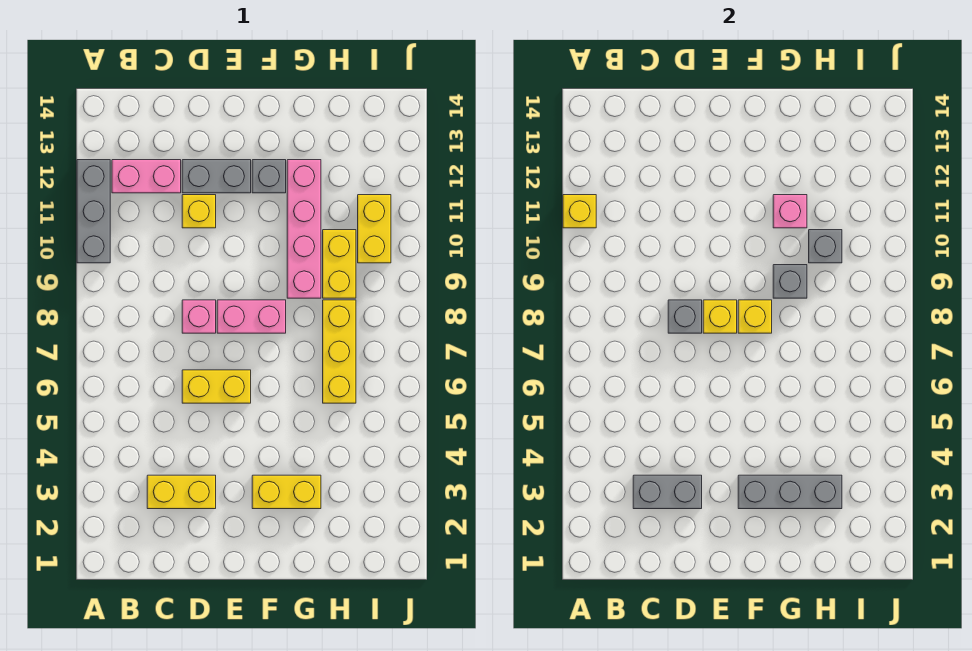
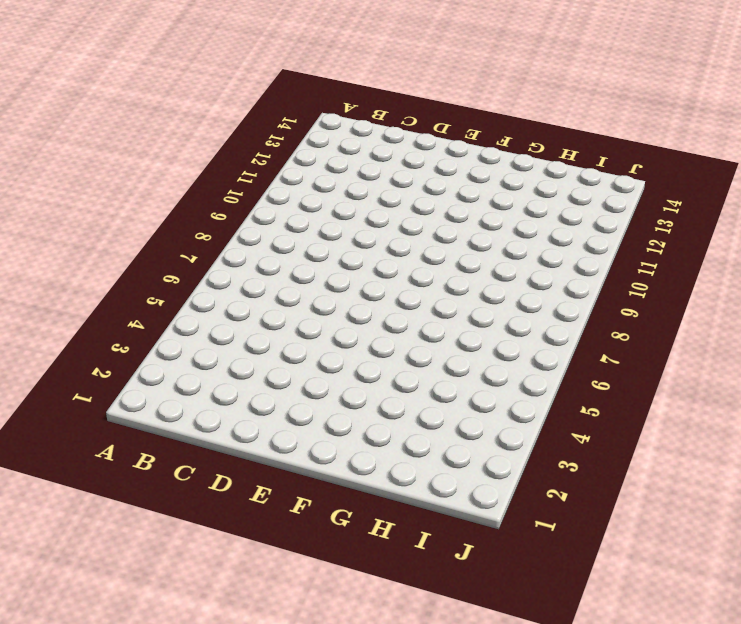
none -> grey 1x3 brick [77,160,110,263]
none -> pink 1x2 brick [112,160,181,193]
none -> yellow 1x2 brick [147,475,216,509]

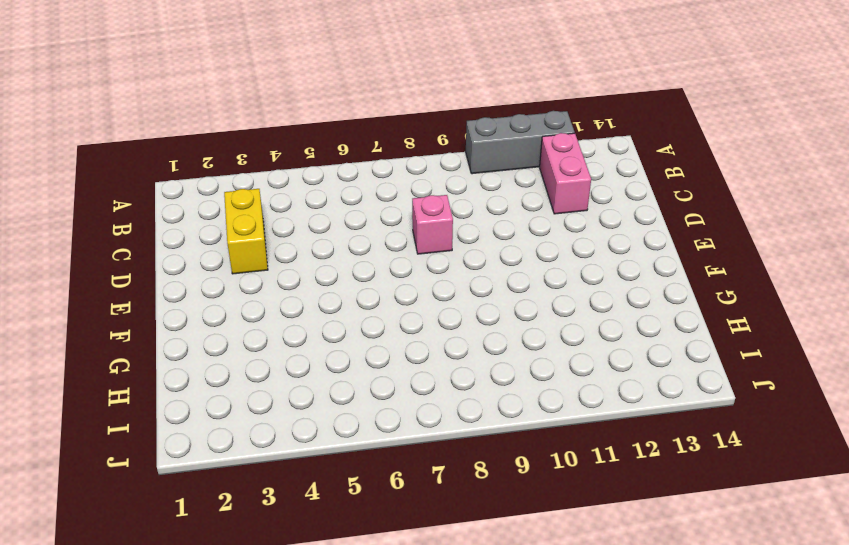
none -> yellow 1x2 brick [182,370,251,403]
none -> yellow 1x1 brick [182,195,216,228]
none -> grey 1x2 brick [182,160,251,193]

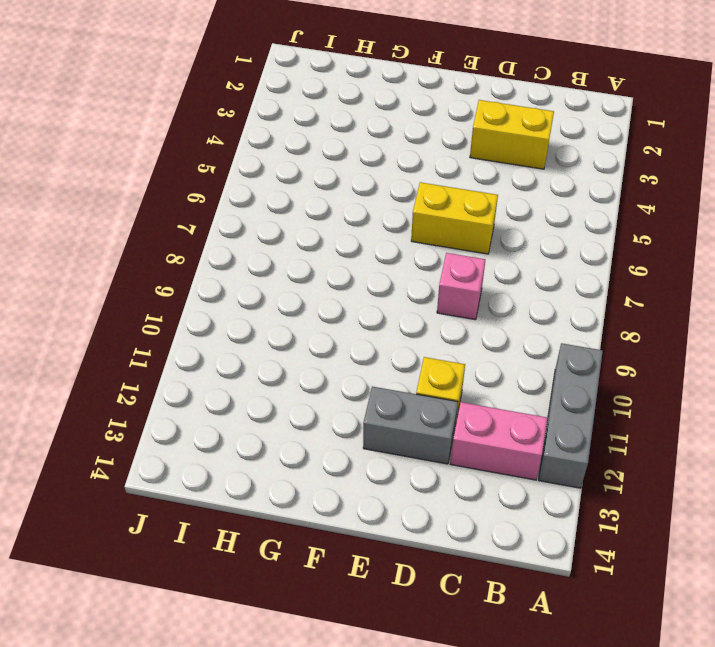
none -> pink 1x2 brick [217,300,286,333]
none -> yellow 1x2 brick [252,475,321,509]
none -> grey 1x1 brick [252,160,286,193]

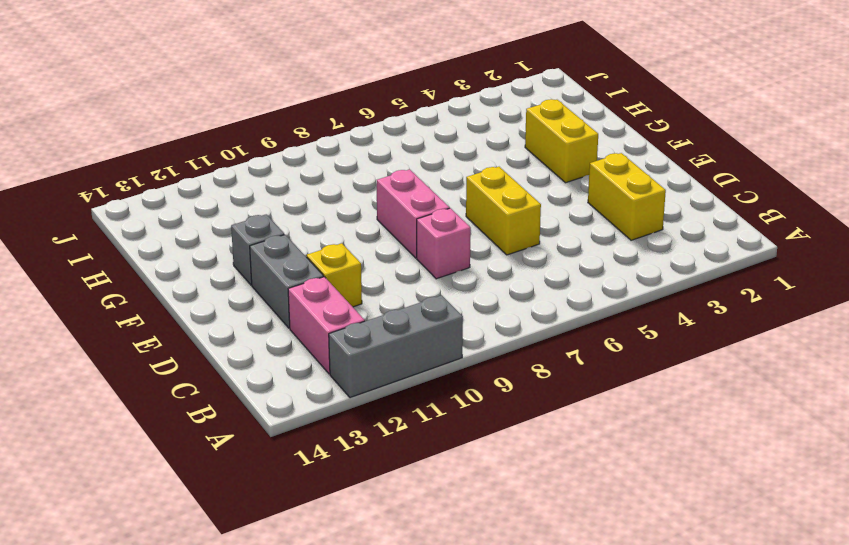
none -> pink 1x4 brick [287,160,321,298]
none -> yellow 1x3 brick [323,300,356,403]
none -> yellow 1x2 brick [323,230,356,298]

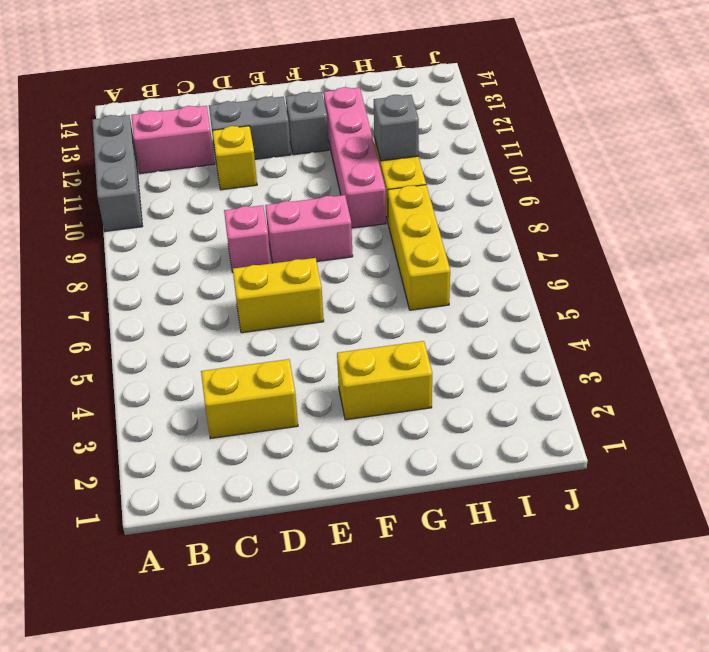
none -> yellow 1x2 brick [358,195,391,263]
none -> yellow 1x1 brick [563,195,596,228]
none -> grey 1x2 brick [633,475,702,509]

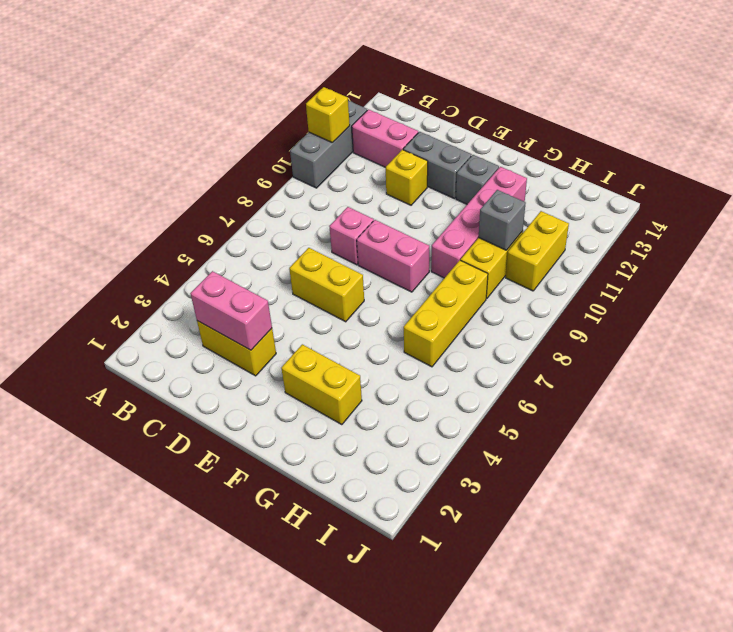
pink 1x2 brick [190,271,272,350] -> grey 1x2 brick [633,475,702,509]
none -> grey 1x1 brick [668,300,702,333]
none -> yellow 1x1 brick [703,300,737,333]
none -> grey 1x3 brick [738,475,842,509]

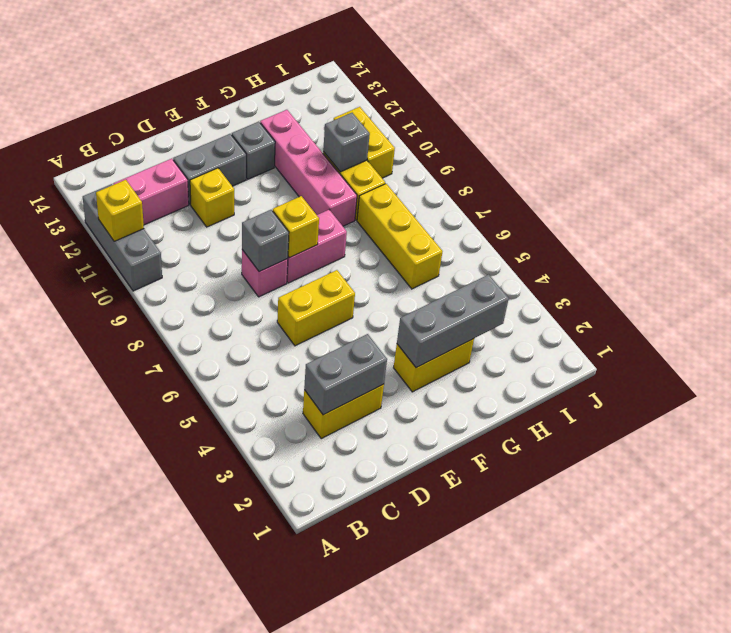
none -> yellow 1x1 brick [738,300,772,333]
none -> grey 1x1 brick [773,265,807,298]
none -> pink 1x1 brick [773,195,807,228]

